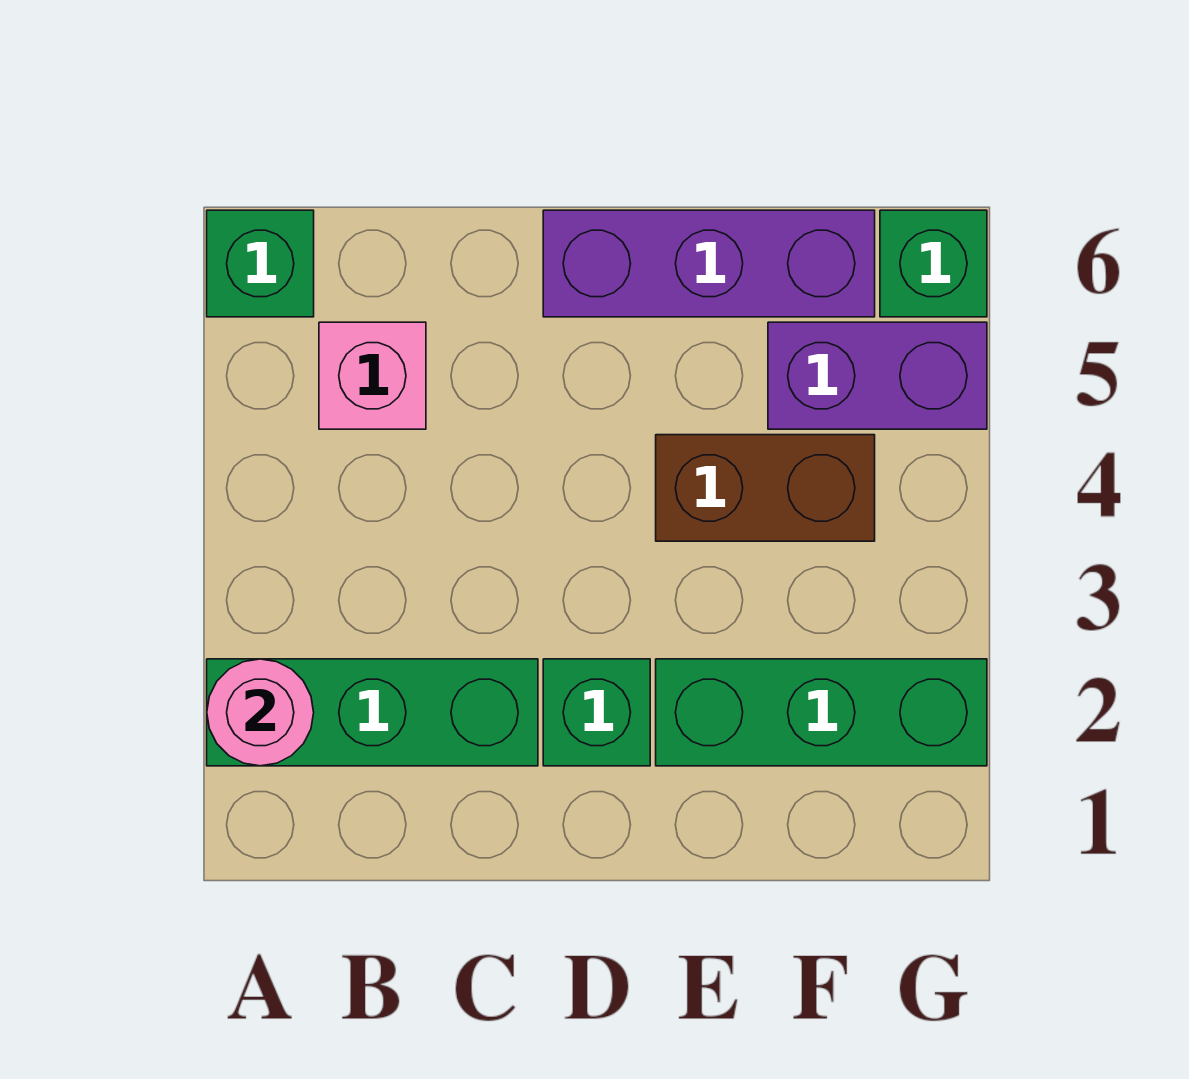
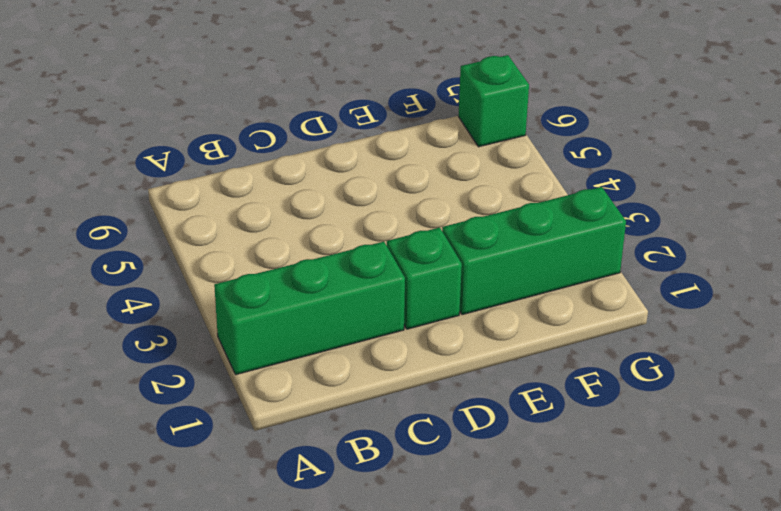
none -> green 1x1 brick [207,210,314,317]
none -> pink 1x1 brick [319,322,426,429]

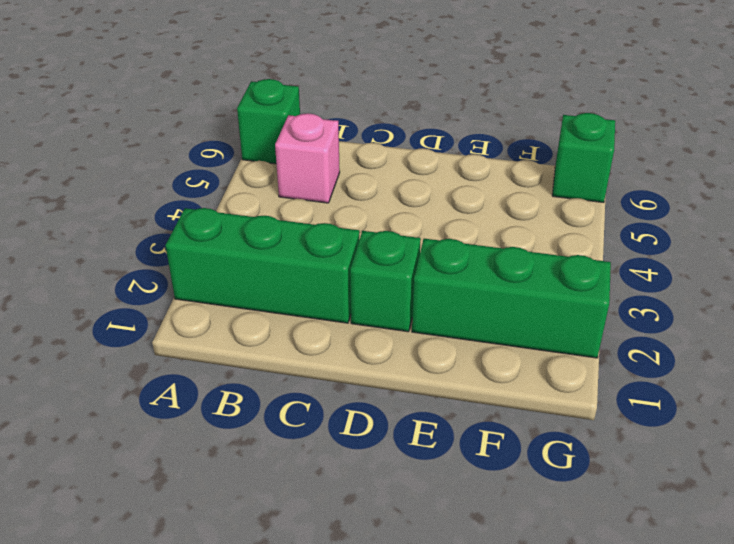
none -> purple 1x3 brick [543,210,875,317]
none -> brown 1x2 brick [656,435,875,541]

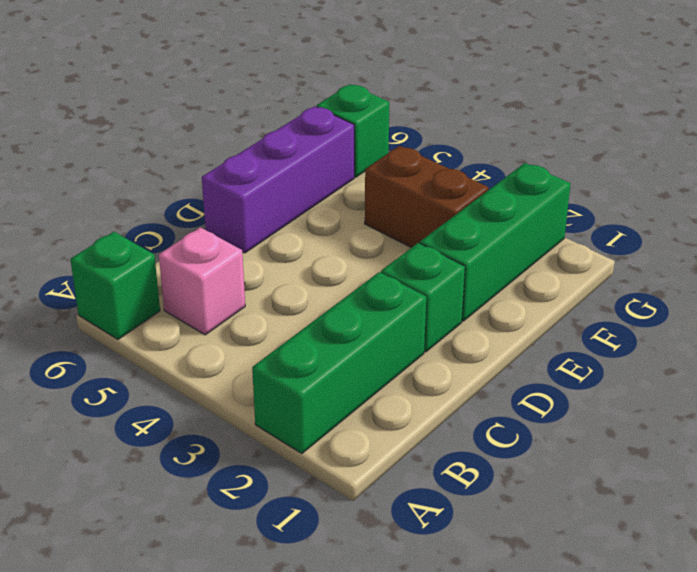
brown 1x2 brick [365,146,489,248] -> brown 1x2 brick turned to [656,435,875,541]
none -> purple 1x2 brick [768,322,987,429]
none -> pink 1x1 round brick [207,659,314,766]

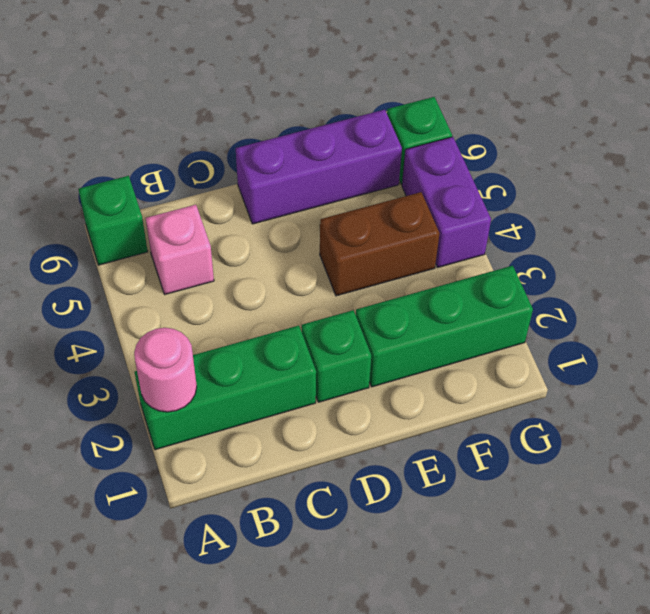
purple 1x2 brick [402,137,491,268] -> purple 1x2 brick turned to [768,322,987,429]

